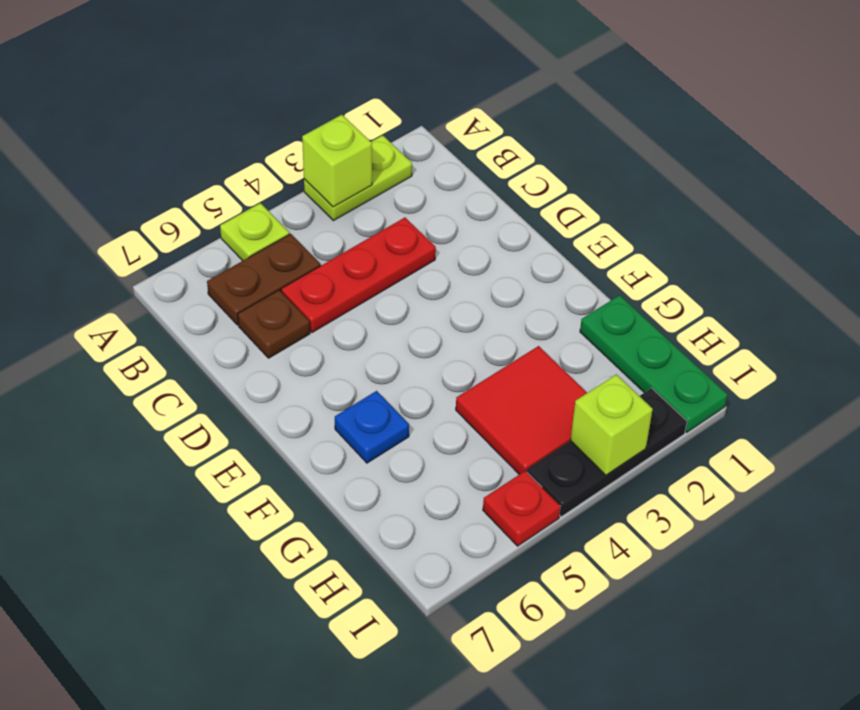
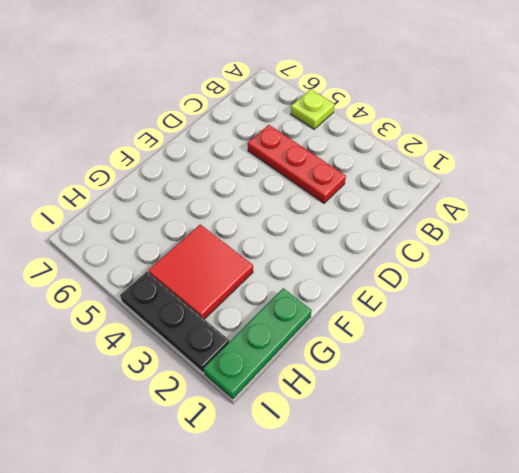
none -> lime 1x2 plate [304,135,412,221]
none -> brown 1x2 plate [207,234,321,325]
none -> brown 1x1 plate [238,290,310,358]

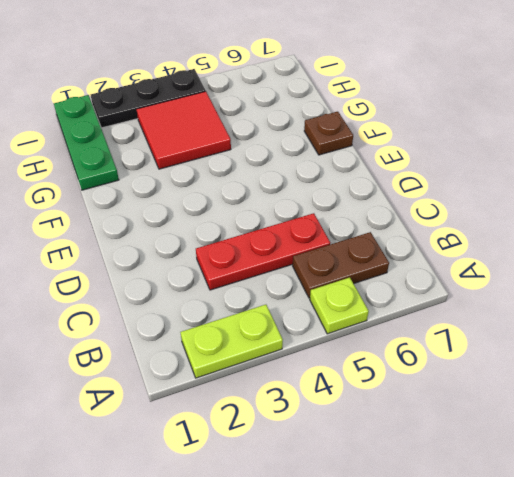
brown 1x1 plate [304,112,353,155] -> brown 1x1 plate moved to [238,290,310,358]
none -> blue 1x1 plate [335,391,409,463]
none -> red 1x1 plate [483,471,561,546]
none -> lime 1x1 brick [302,115,372,207]

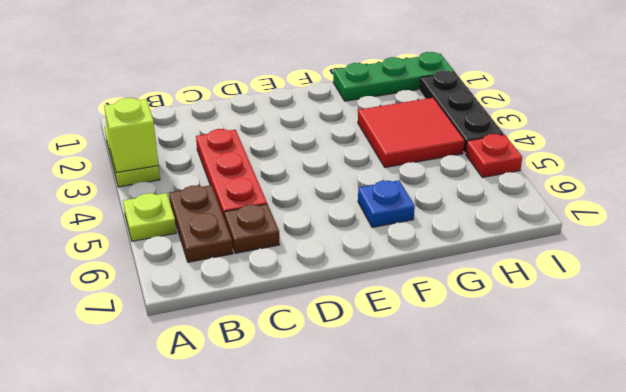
none -> lime 1x1 brick [570,374,653,475]

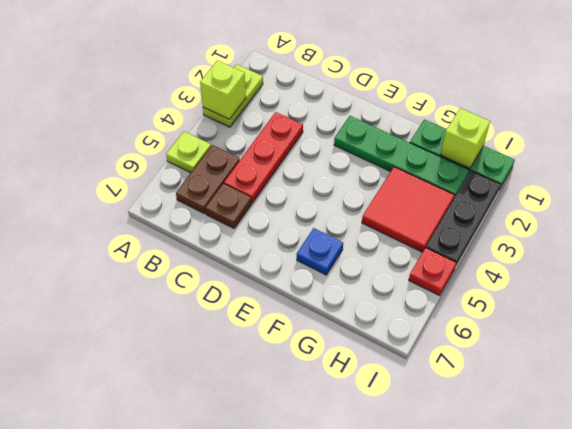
green 1x4 plate [334,116,469,198] -> none
lime 1x1 brick [441,108,490,168] -> lime 1x1 brick moved to [570,374,653,475]

